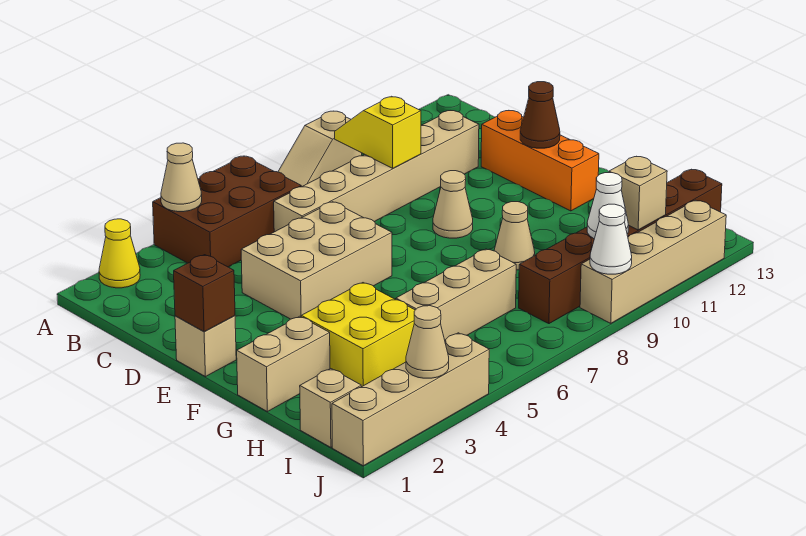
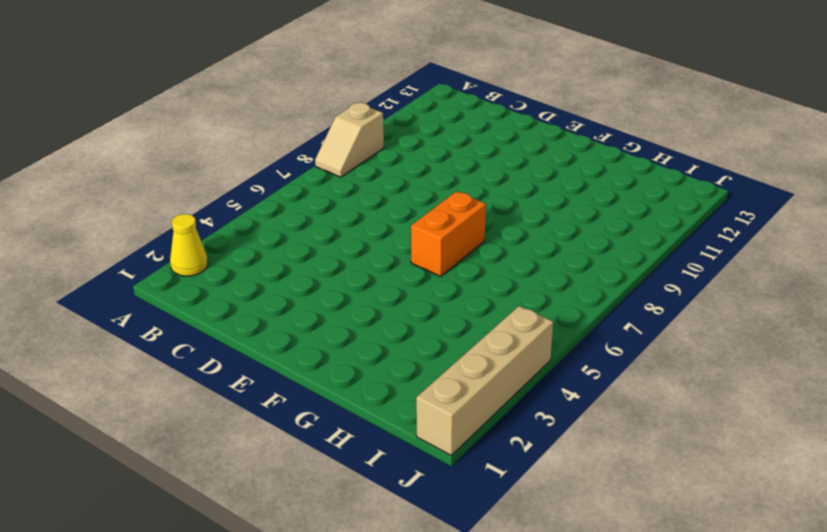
orange 1x2 brick [411,192,486,276] -> none
none -> brown 2x3 brick [153,156,301,267]
none -> tan 1x6 brick [274,111,479,232]
none -> tan 2x3 brick [241,202,392,319]

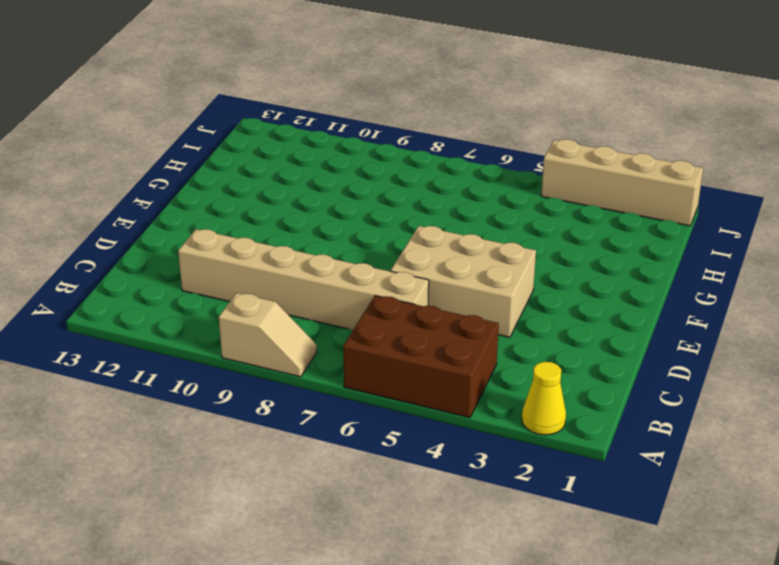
none -> orange 1x3 brick [481,111,599,211]
none -> tan 1x1 brick [175,316,236,377]
none -> tan 1x1 cone [433,171,473,238]

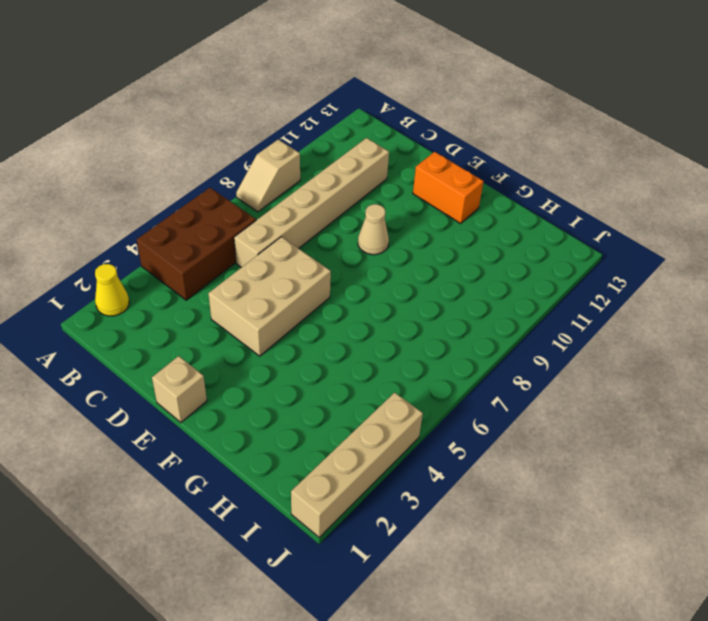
orange 1x2 brick [413,152,484,223] -> orange 1x3 brick [481,111,599,211]
none -> tan 1x2 brick [237,316,330,412]
none -> yellow 2x2 brick [301,283,415,387]
none -> tan 1x1 cone [494,202,535,270]

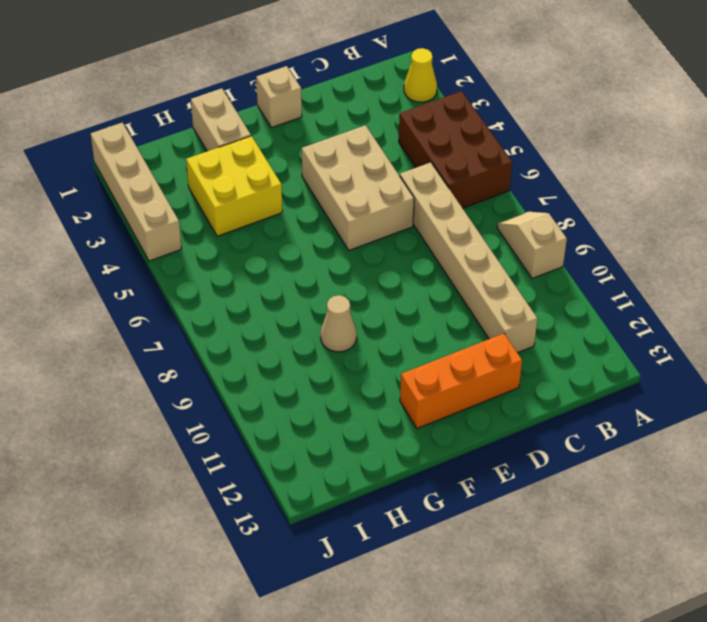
none -> tan 1x1 cone [433,171,473,238]
none -> tan 1x3 brick [396,249,516,340]
none -> tan 1x1 brick [300,369,361,447]

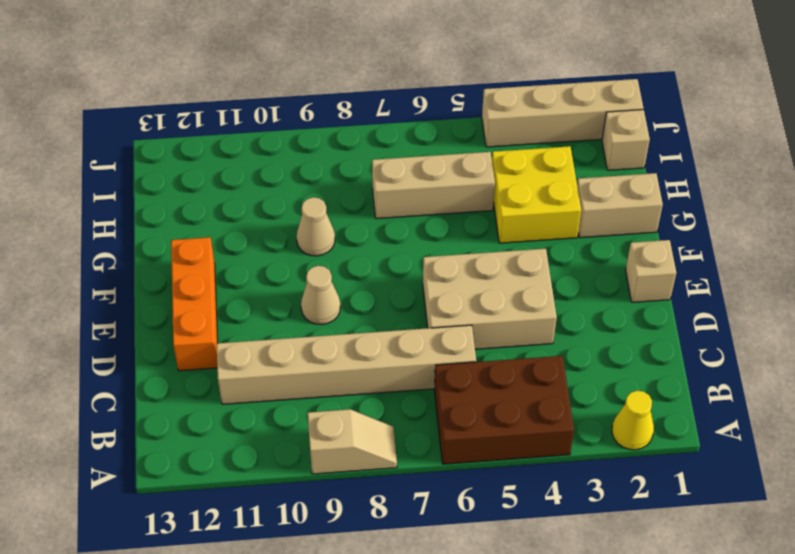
none -> brown 1x6 brick [519,169,722,324]
none -> tan 1x4 brick [580,200,726,323]
none -> tan 1x1 cone [161,143,202,212]

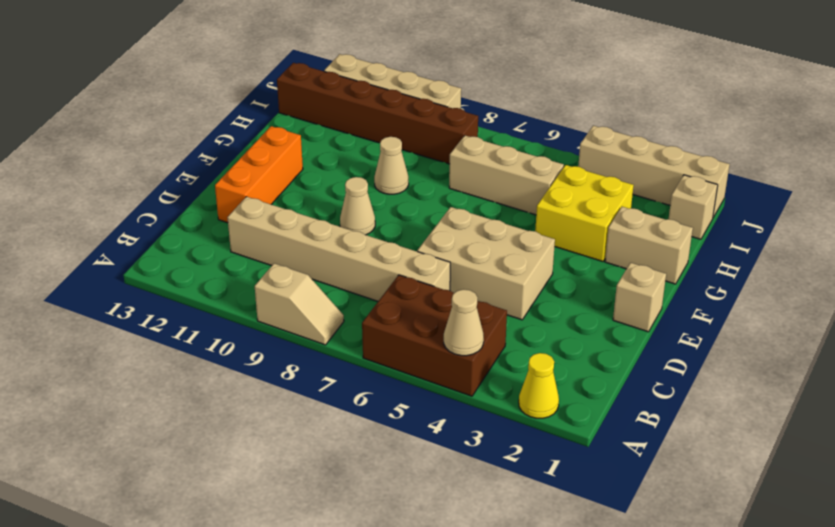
none -> yellow 1x2 slope [335,96,421,168]
none -> brown 1x1 brick [174,255,235,332]
none -> brown 1x1 cone [520,82,560,148]

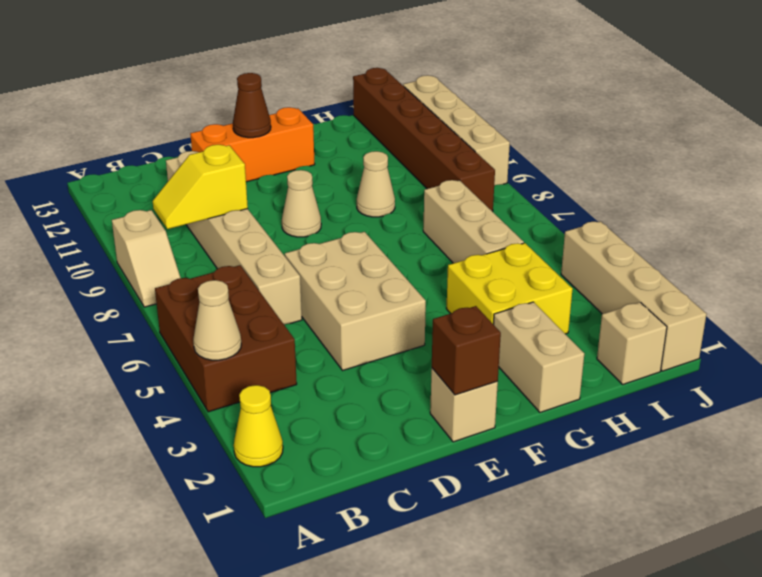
none -> white 1x1 cone [587,173,628,239]
none -> tan 1x1 brick [609,156,667,230]
none -> tan 1x1 cone [406,306,449,378]

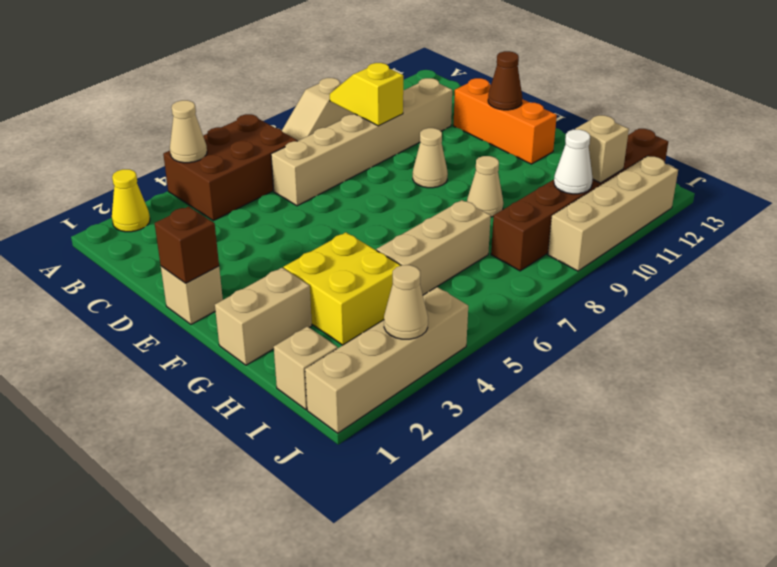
none -> tan 2x3 brick [241,202,392,319]
none -> white 1x1 cone [590,204,632,274]

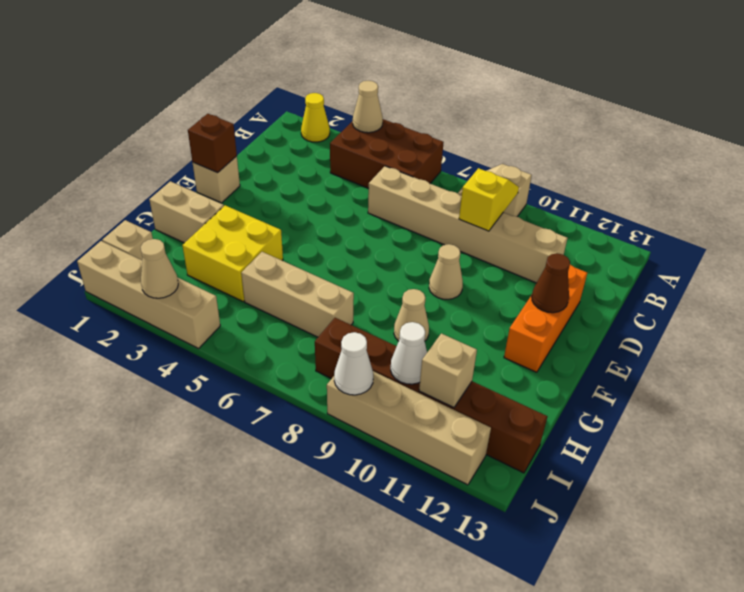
none -> tan 2x3 brick [241,202,392,319]

